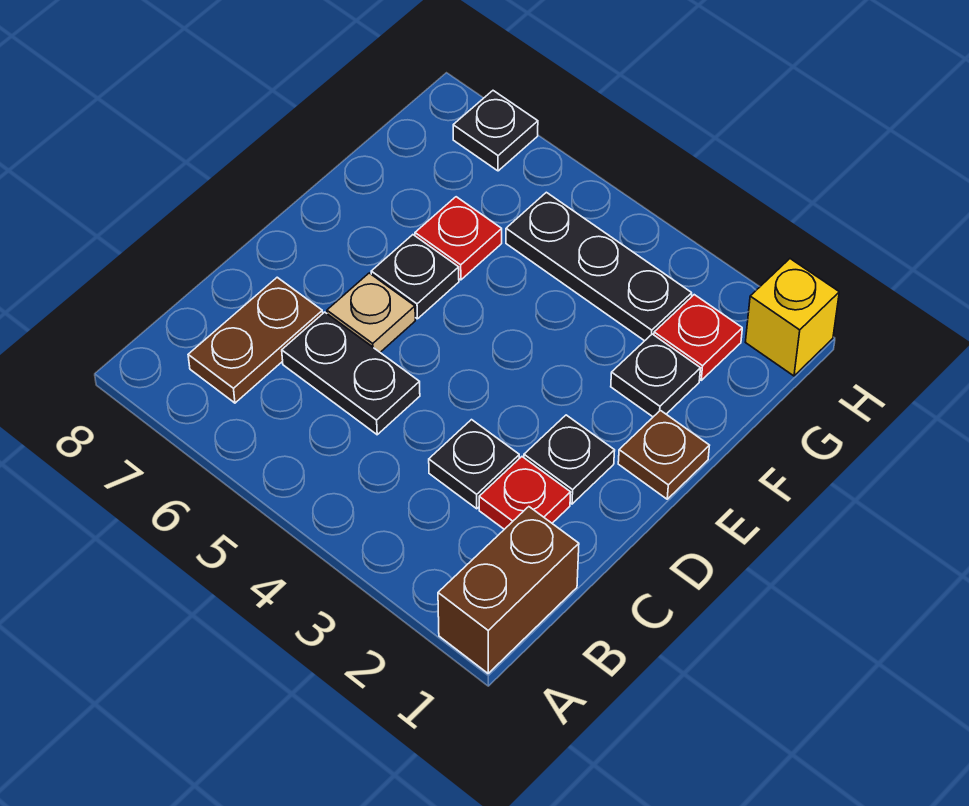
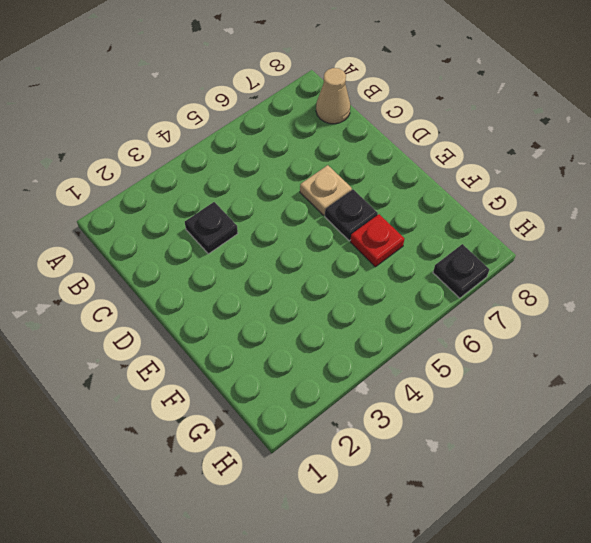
tan 1x1 cone [316,68,350,124] -> none
none -> brown 1x2 brick [438,507,579,673]
none -> brown 1x2 plate [188,277,323,403]
none -> red 1x1 plate [479,457,571,529]

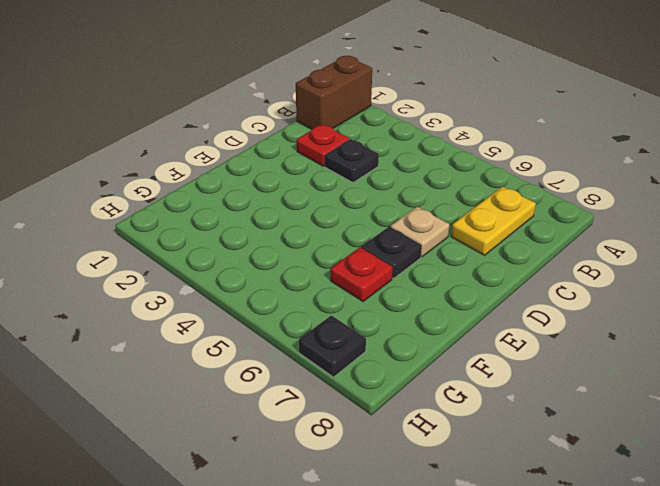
yellow 1x2 plate [451,187,536,255] -> brown 1x2 plate [188,277,323,403]
none -> black 1x2 plate [282,312,420,435]
none -> black 1x1 plate [524,415,615,504]
none -> brown 1x1 plate [618,410,709,499]

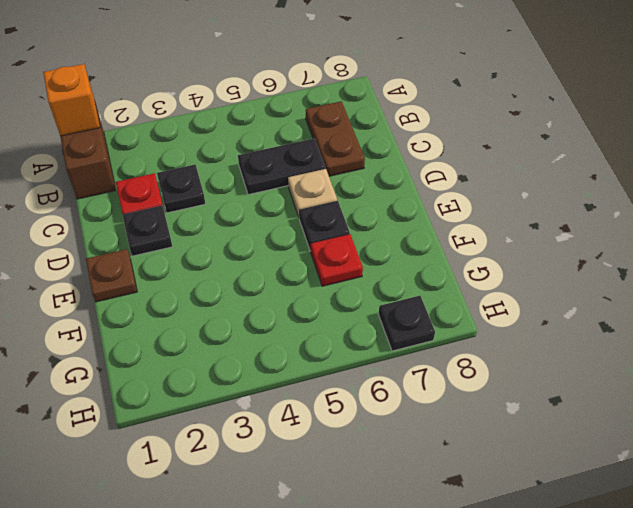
orange 1x1 brick [43,64,100,136] -> none
none -> black 1x1 plate [611,334,700,417]
none -> red 1x1 plate [654,295,742,380]
none -> black 1x3 plate [506,192,692,341]

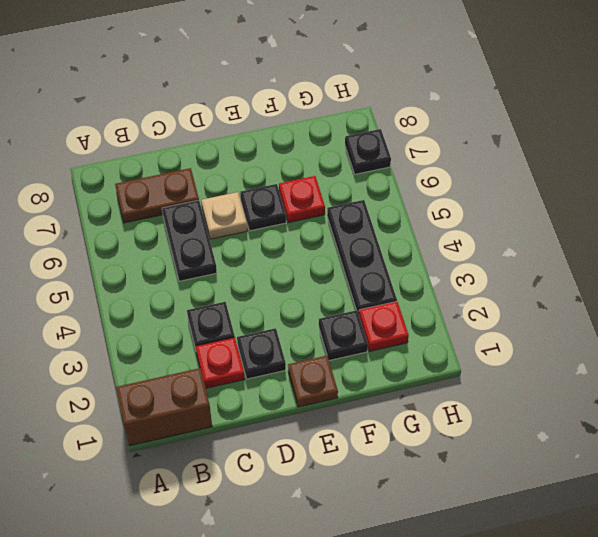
none -> yellow 1x1 brick [746,259,839,376]

